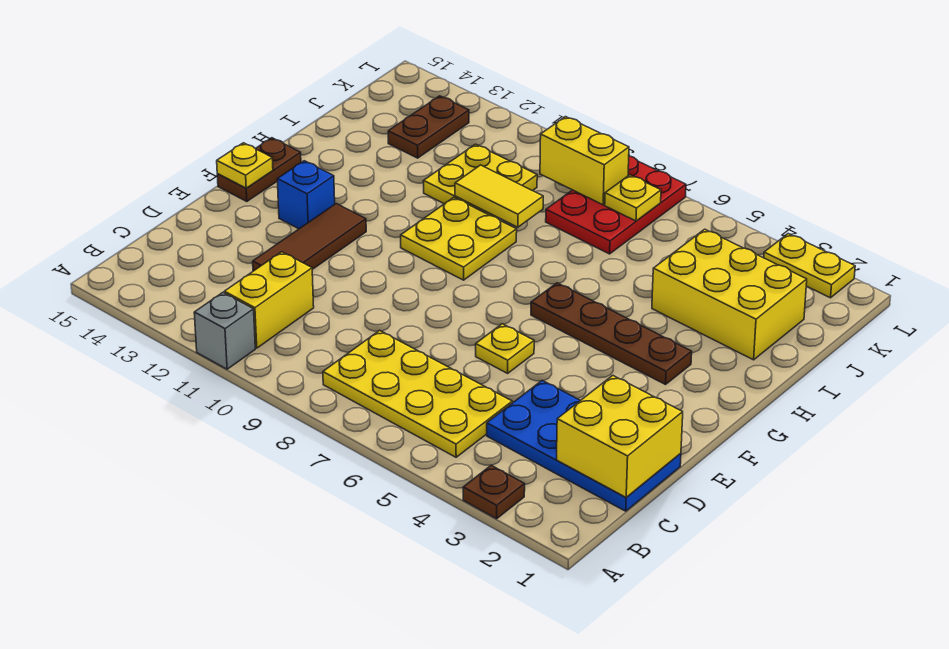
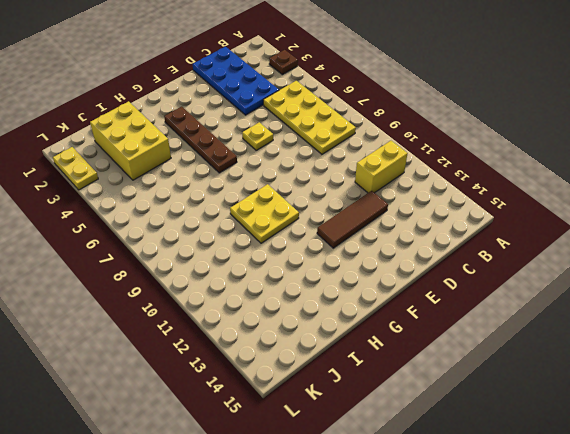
none -> grey 1x1 brick [194,293,255,369]
none -> blue 1x1 brick [277,161,335,229]
none -> brown 1x2 plate [217,138,301,202]

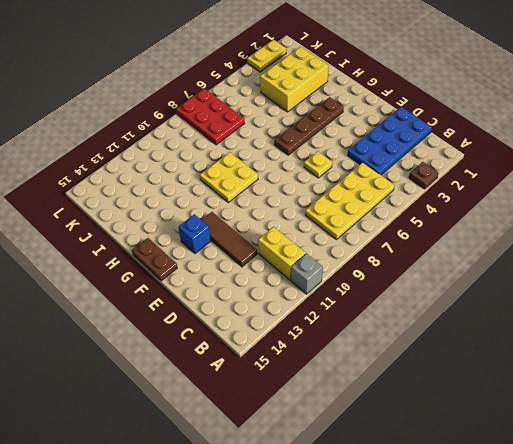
none -> yellow 2x2 plate [423,144,537,217]
none -> brown 1x2 plate [388,96,469,158]
none -> yellow 2x2 brick [557,376,683,497]

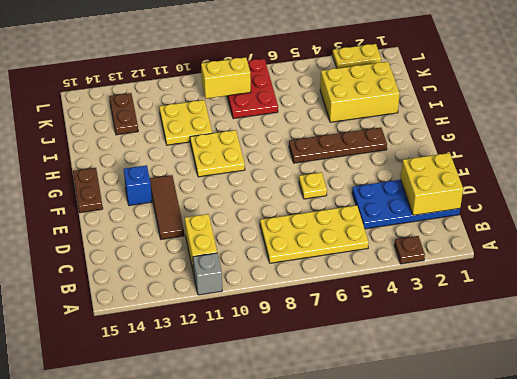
none -> yellow 1x1 plate [217,143,273,188]
none -> yellow 1x2 tile [455,165,543,227]
none -> yellow 1x1 plate [605,175,661,221]

